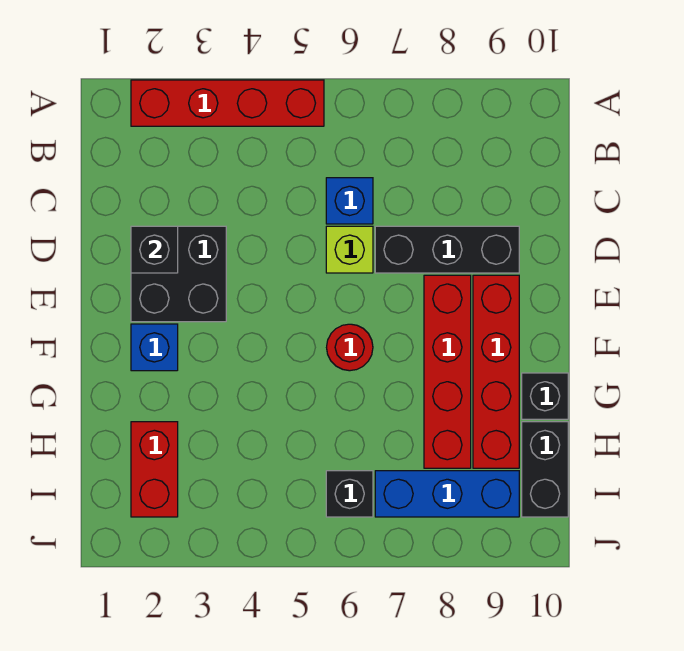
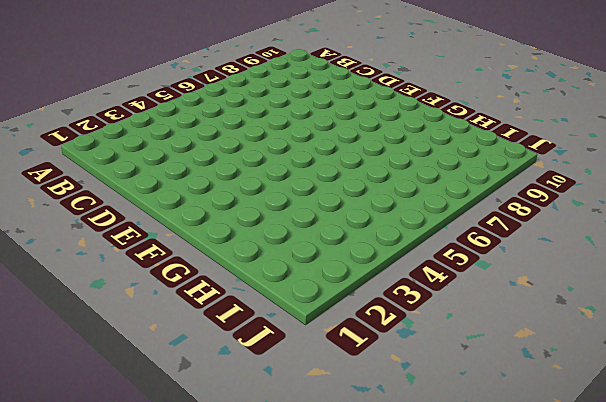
none -> red 1x4 brick [131,80,324,126]
none -> blue 1x1 brick [326,178,373,224]
none -> black 2x2 brick [131,226,226,322]

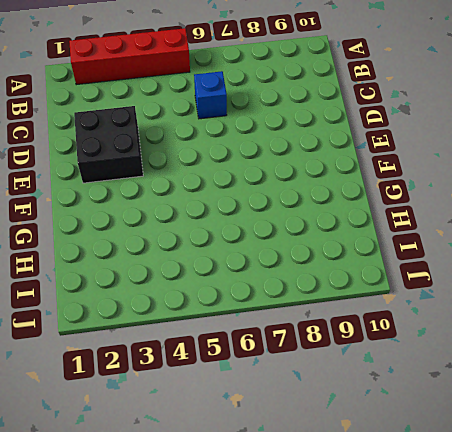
none -> lime 1x1 brick [326,226,373,273]
none -> black 1x3 brick [375,226,519,273]
none -> red 1x4 brick [424,275,471,468]

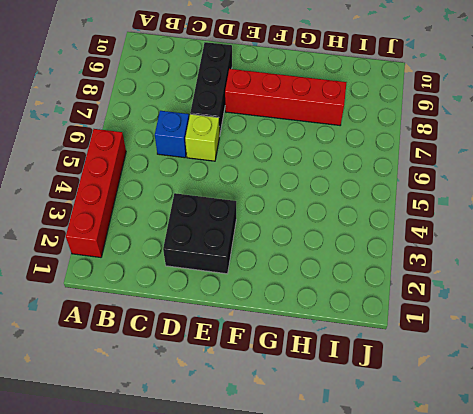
none -> red 1x4 brick [473,275,519,468]
none -> blue 1x1 brick [131,324,178,371]
none -> red 1x1 round brick [327,324,373,371]

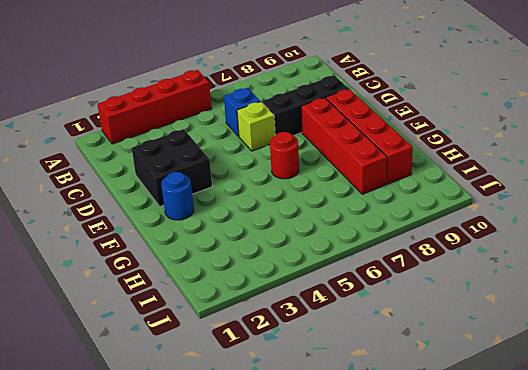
blue 1x1 round brick [161,172,194,220] -> blue 1x1 brick [131,324,178,371]
none -> black 1x1 brick [522,373,568,419]
none -> red 1x2 brick [131,422,178,517]
none -> black 1x2 brick [522,422,568,517]

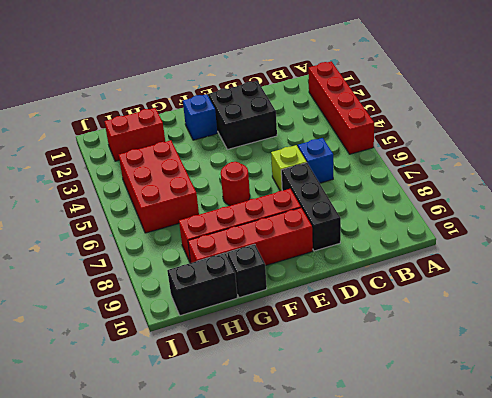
red 2x3 brick [119,140,199,233] -> black 1x1 brick [326,471,373,517]
none -> blue 1x3 brick [375,471,519,517]
none -> black 1x1 brick [131,226,178,273]

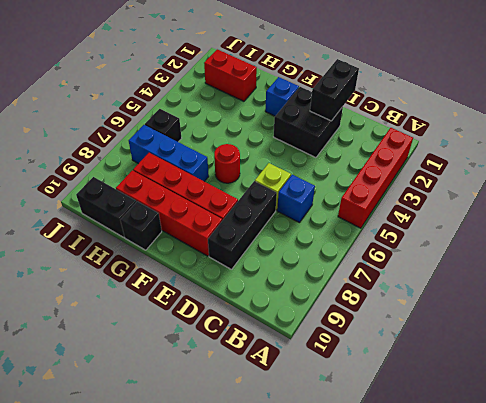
black 1x2 brick [310,59,359,121] -> black 1x1 brick [131,226,178,273]
blue 1x3 brick [129,125,209,182] -> blue 1x3 brick turned to [375,471,519,517]

